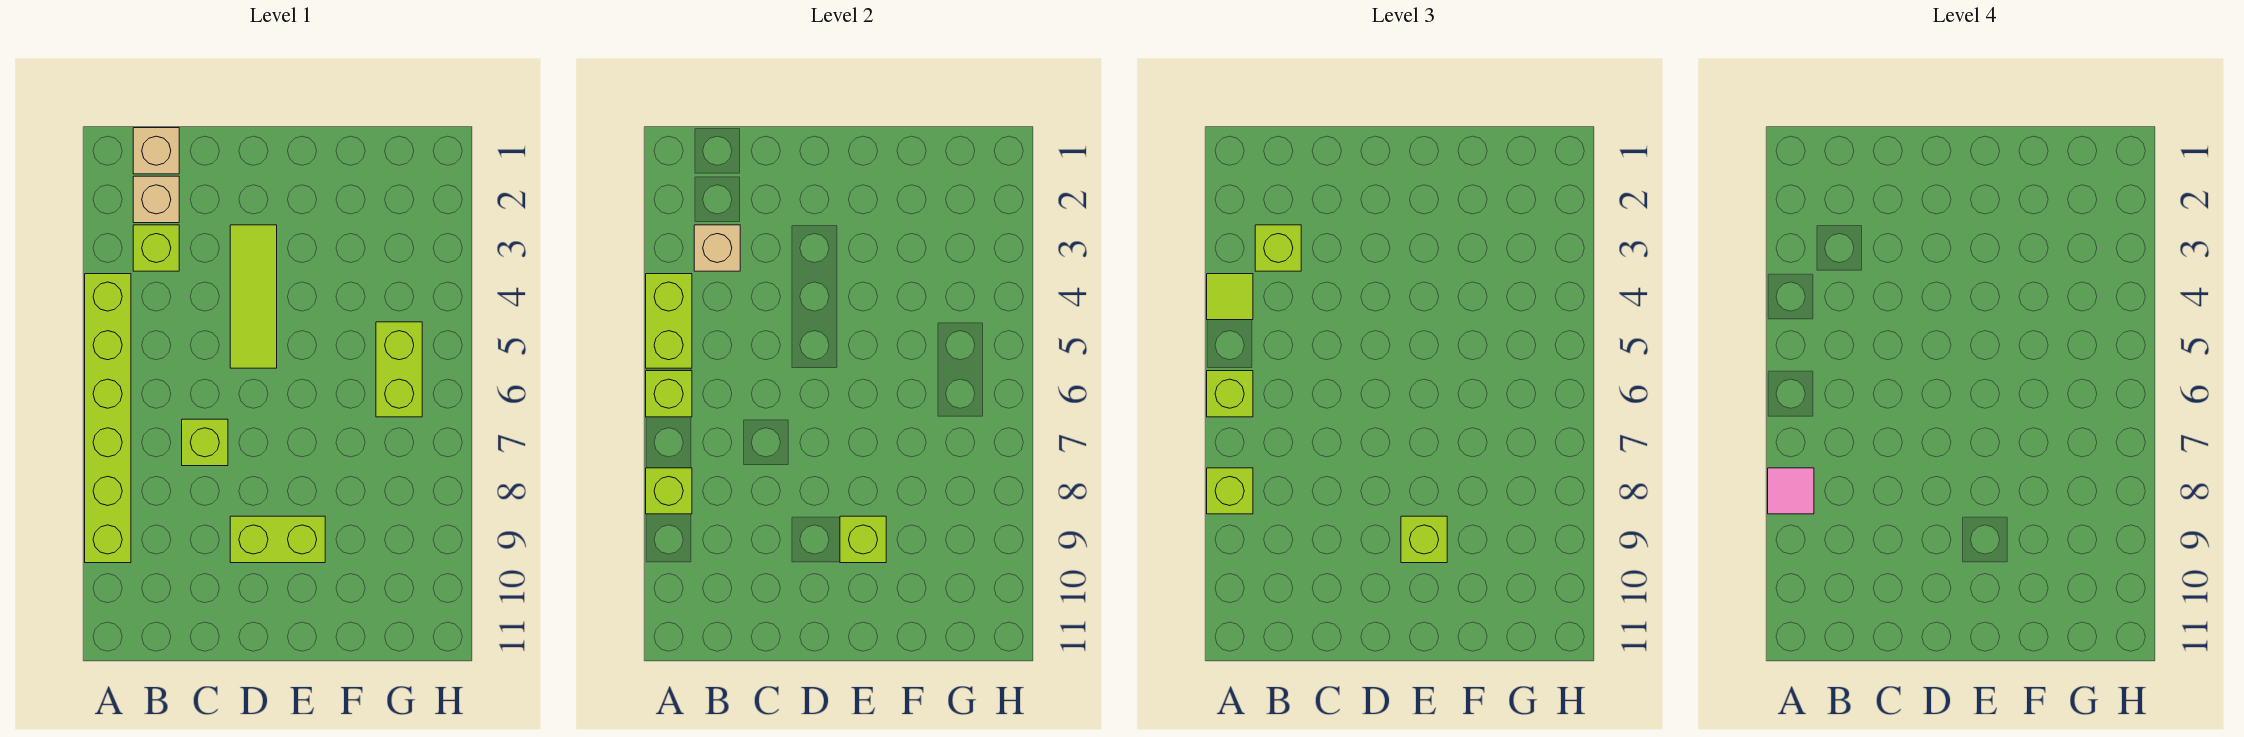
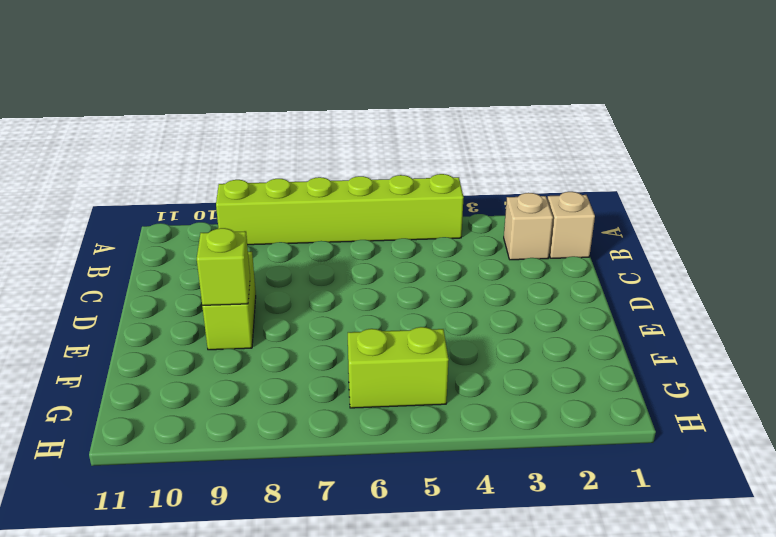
none -> lime 1x1 brick [133,225,179,271]
none -> lime 1x1 brick [182,419,228,466]
none -> lime 1x3 tile [230,225,277,368]

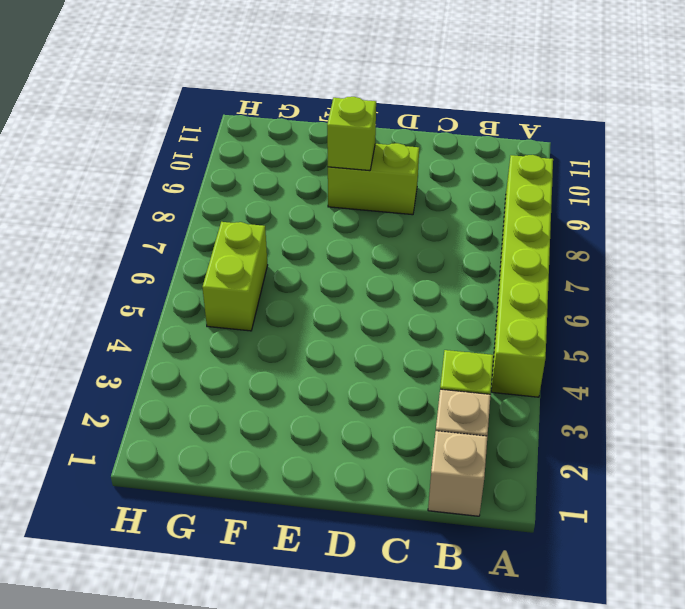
none -> lime 1x1 brick [182,419,228,466]
none -> lime 1x3 tile [230,225,277,368]
none -> lime 1x2 brick [646,274,692,368]

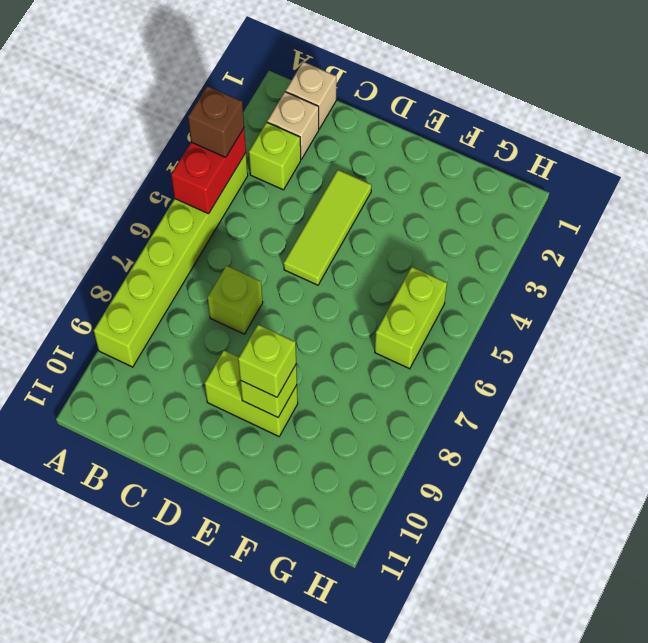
red 1x2 brick [171,128,246,214] -> lime 1x2 brick [646,274,692,368]
brown 1x1 brick [188,86,244,157] -> lime 1x1 tile [1207,274,1253,320]
none -> lime 1x1 brick [646,371,692,417]
none -> lime 1x1 brick [646,468,692,514]
none -> tan 1x1 brick [694,225,740,271]

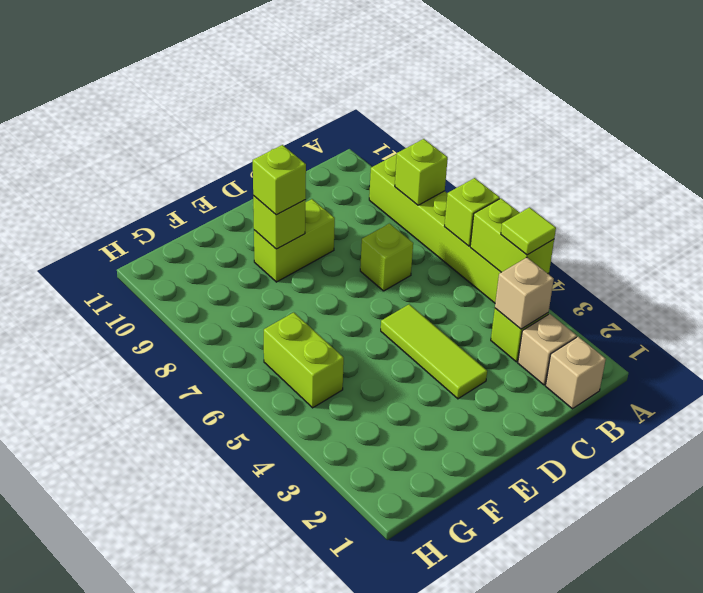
none -> lime 1x1 brick [1207,371,1253,417]
none -> lime 1x1 brick [1207,468,1253,514]
none -> lime 1x1 brick [1255,225,1301,271]

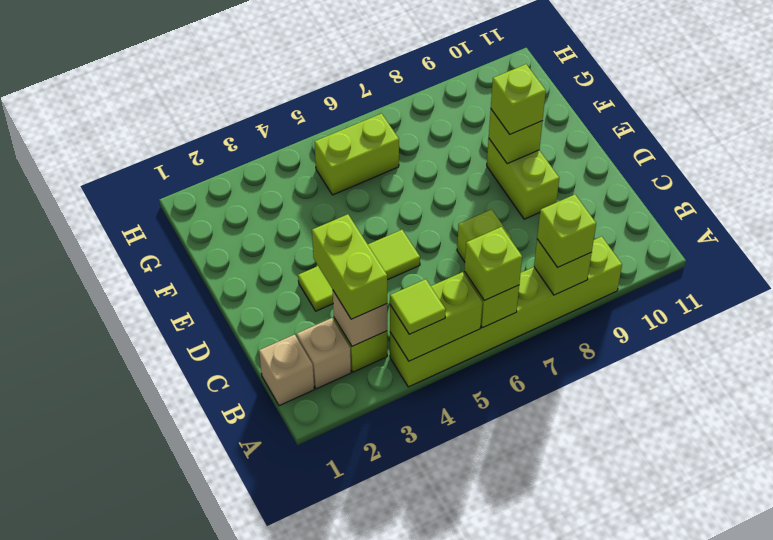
lime 1x2 brick [312,214,387,319] -> lime 1x1 brick [1255,225,1301,271]
none -> pink 1x1 tile [1768,468,1814,514]

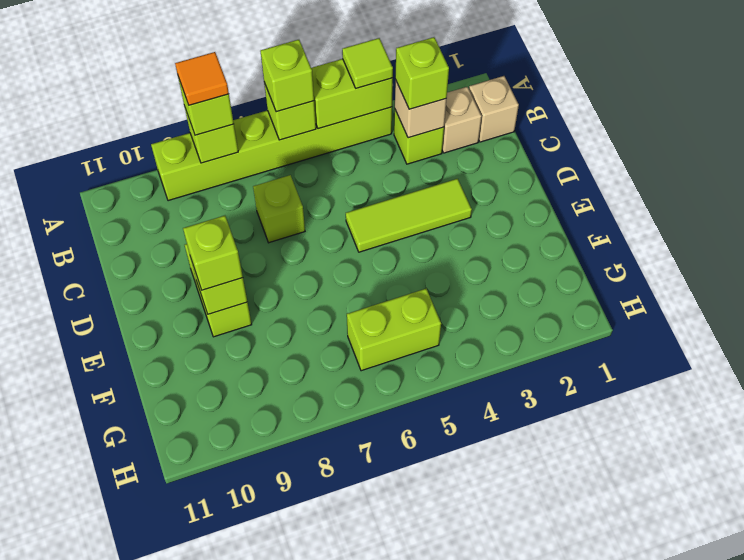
orange 1x1 tile [175,52,229,105] -> pink 1x1 tile [1768,468,1814,514]

